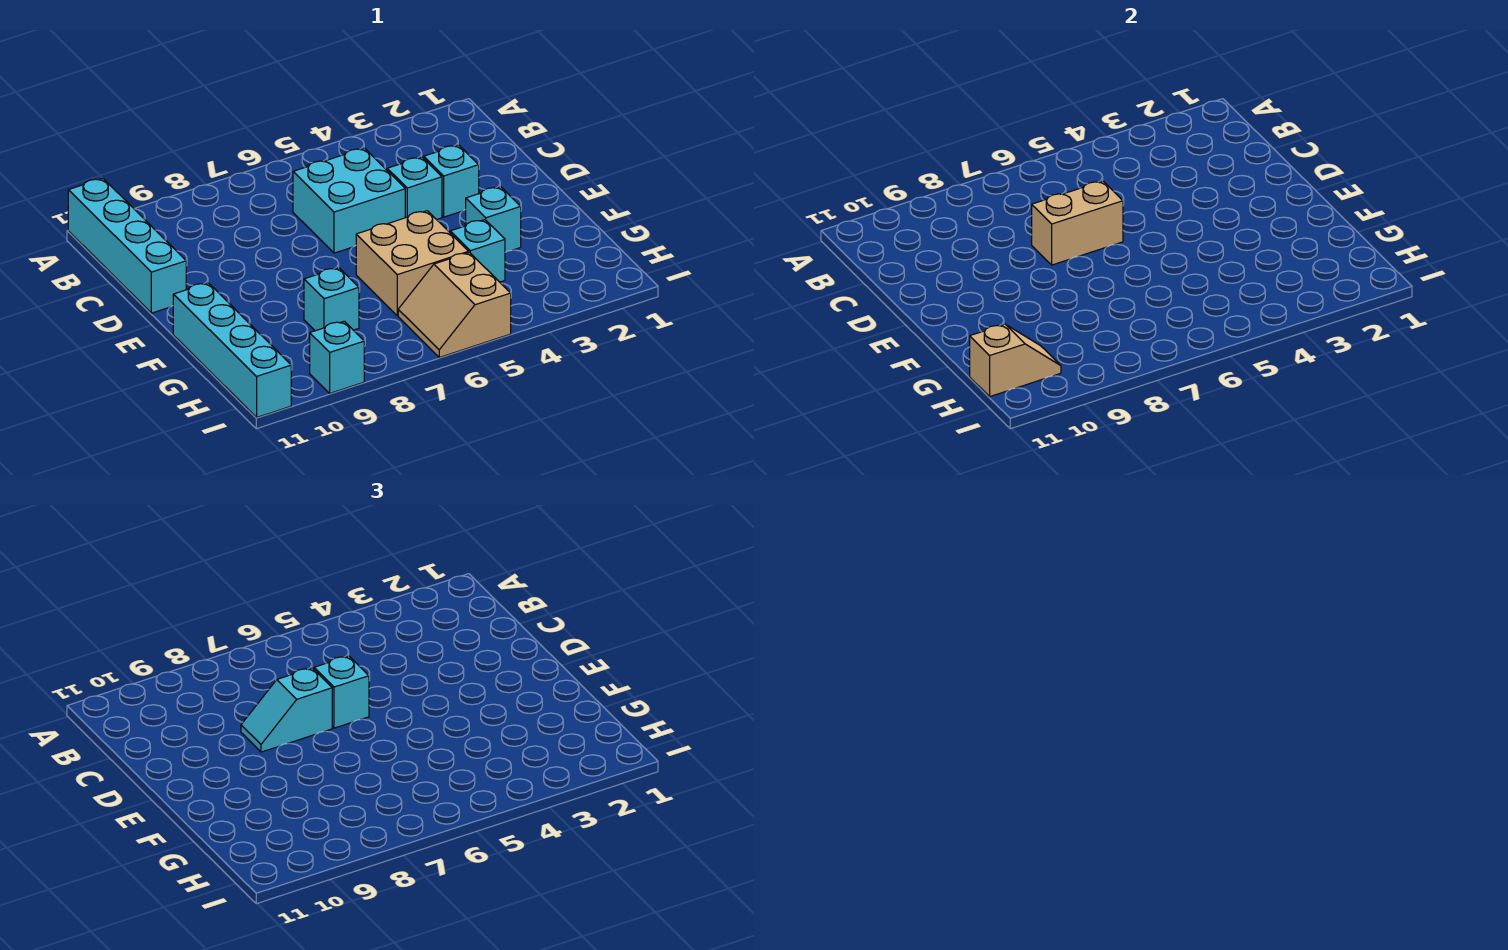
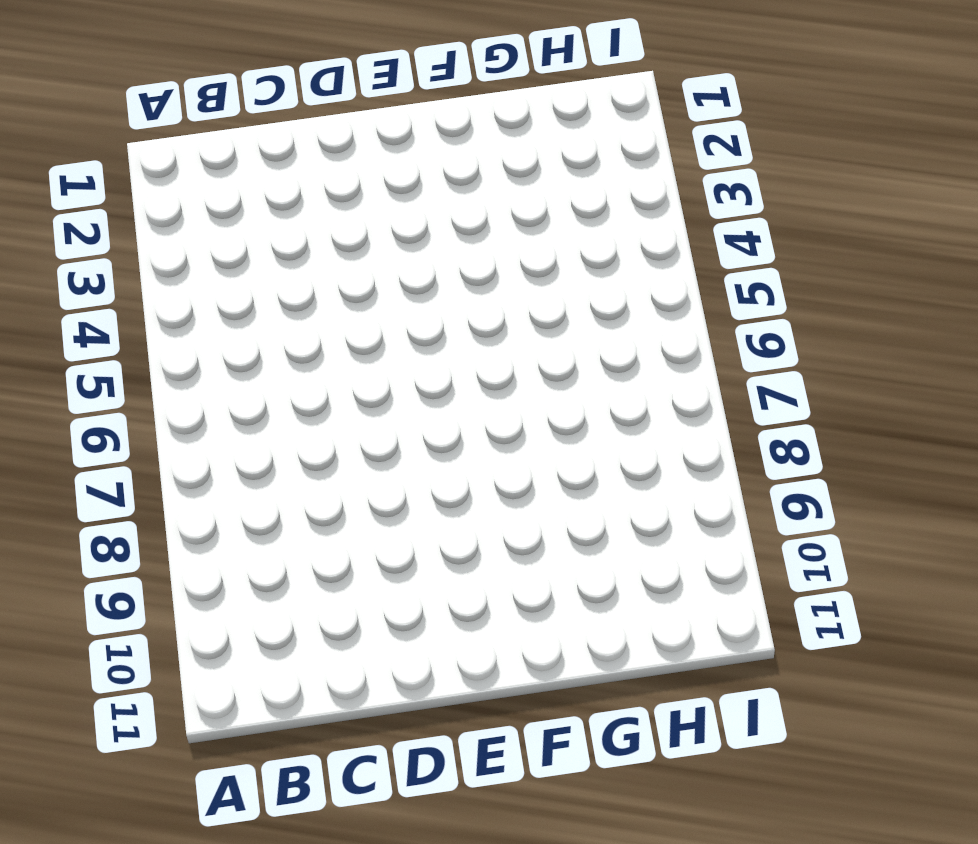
none -> cyan 1x4 brick [68,178,186,313]
none -> cyan 2x2 brick [293,148,405,253]
none -> cyan 1x1 brick [424,145,479,217]

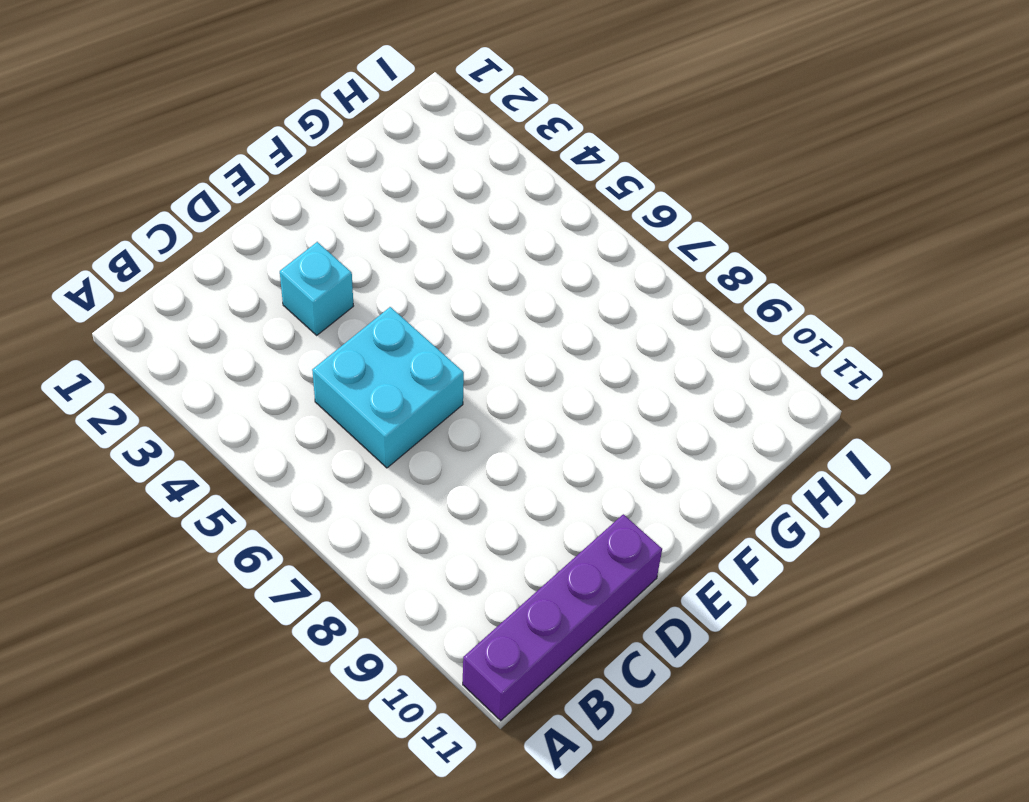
purple 1x4 brick [463,514,662,721] -> cyan 1x4 brick [68,178,186,313]
none -> cyan 1x1 brick [387,157,442,220]
none -> cyan 1x1 brick [466,187,521,252]
none -> tan 2x2 brick [356,211,469,316]

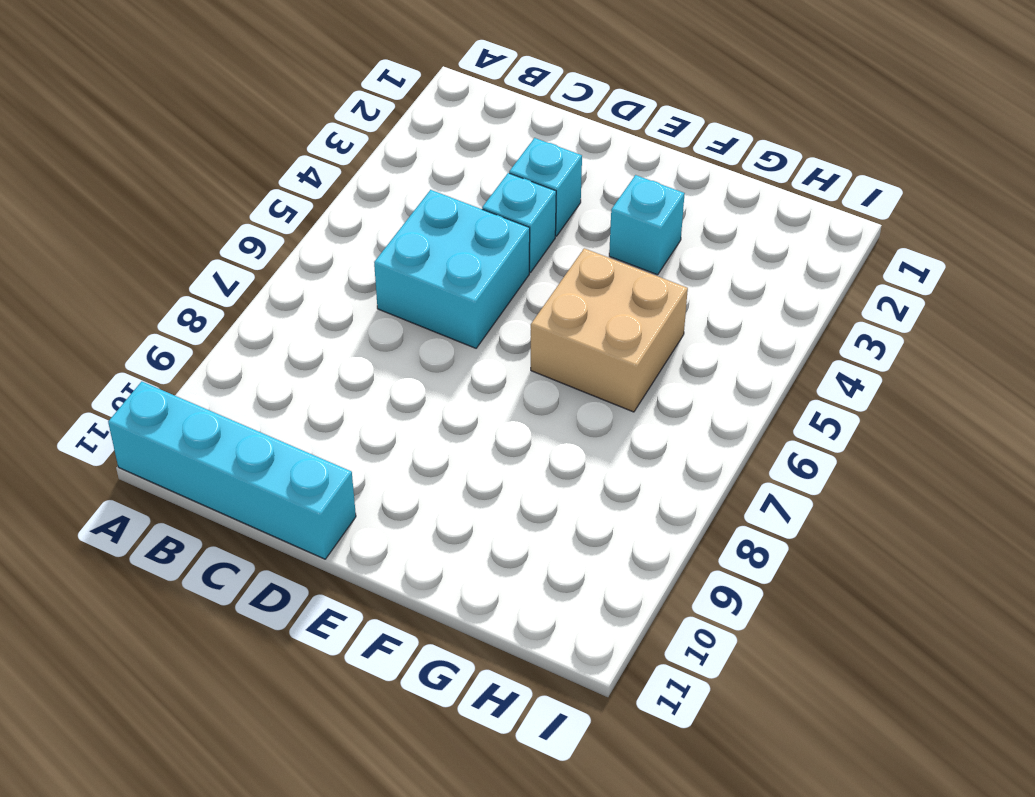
none -> cyan 1x4 brick [173,283,291,417]
none -> cyan 1x1 brick [450,220,505,282]
none -> cyan 1x1 brick [304,268,359,331]

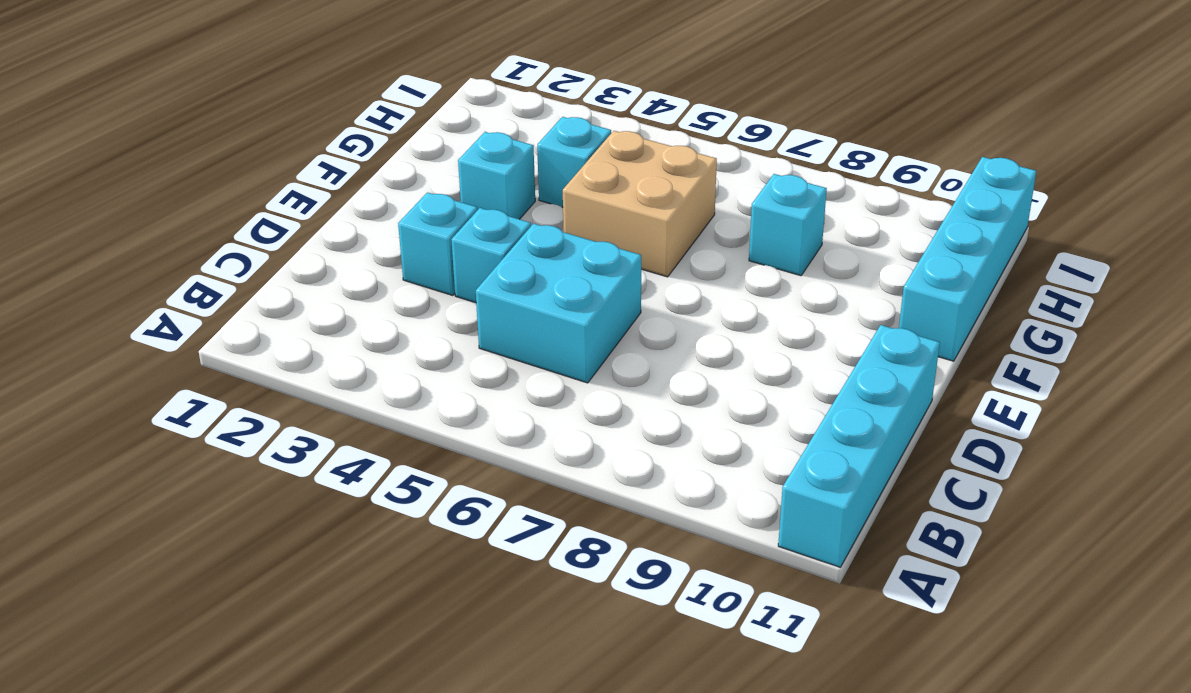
none -> tan 2x2 slope [398,252,511,357]
none -> cyan 1x1 brick [310,321,364,393]
none -> tan 1x2 brick [1032,181,1123,265]

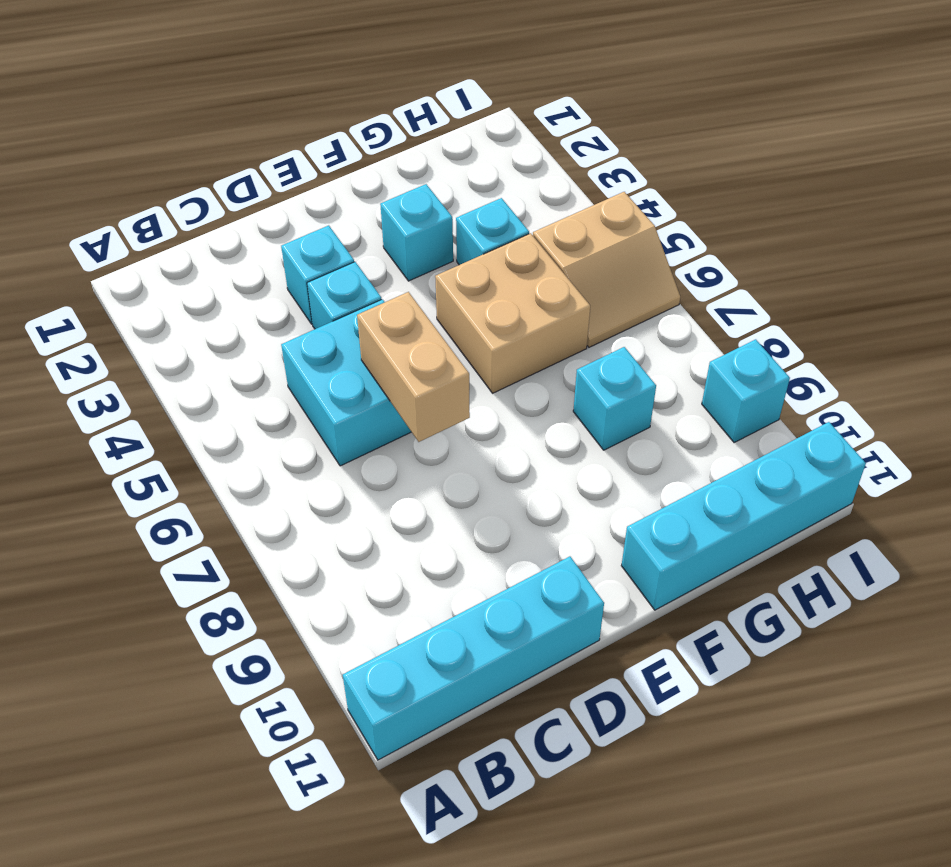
none -> tan 1x2 slope [970,324,1061,396]
none -> cyan 1x1 brick [314,656,369,728]
none -> cyan 1x2 slope [241,668,332,752]

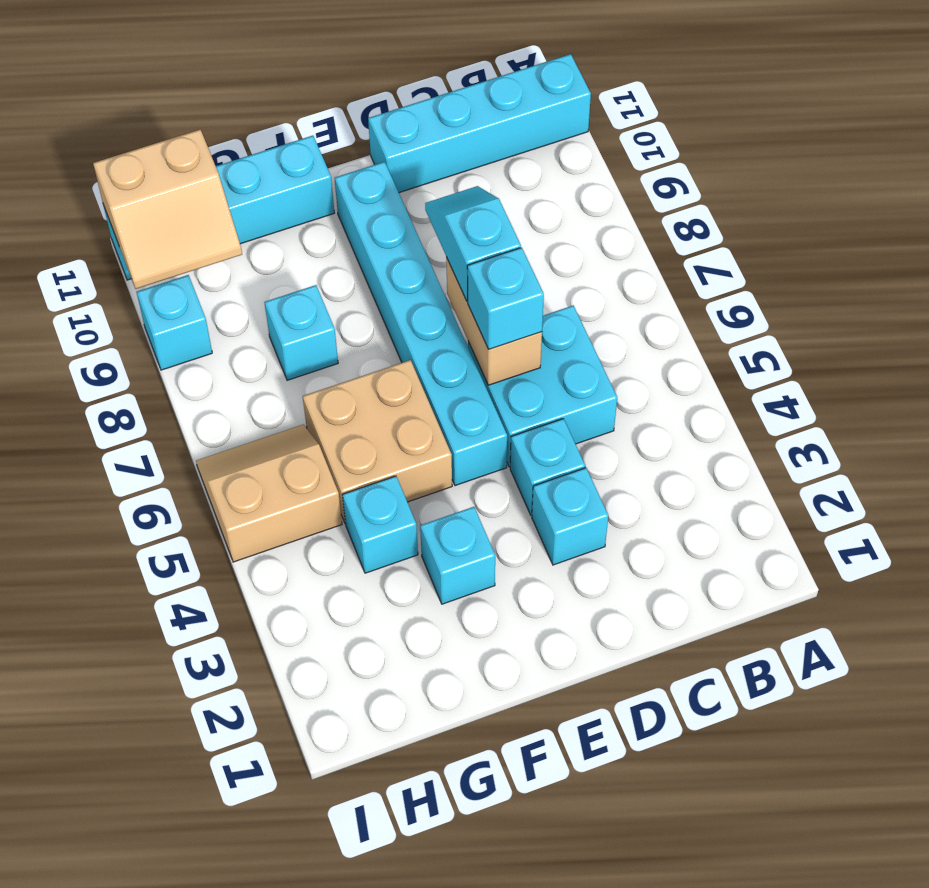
cyan 1x6 brick [335,162,507,486] -> none
tan 2x2 slope [93,130,242,289] -> tan 1x2 slope [970,324,1061,396]

